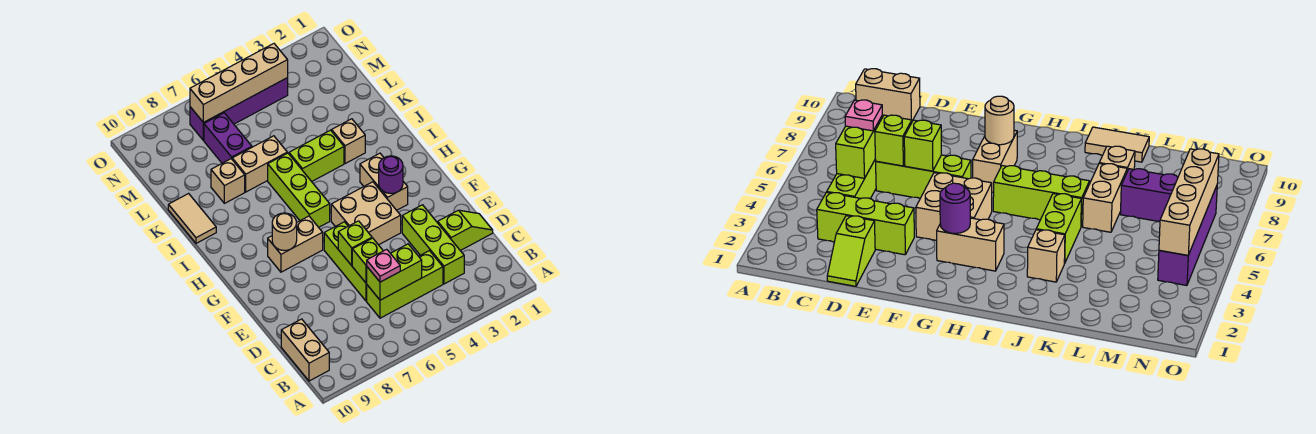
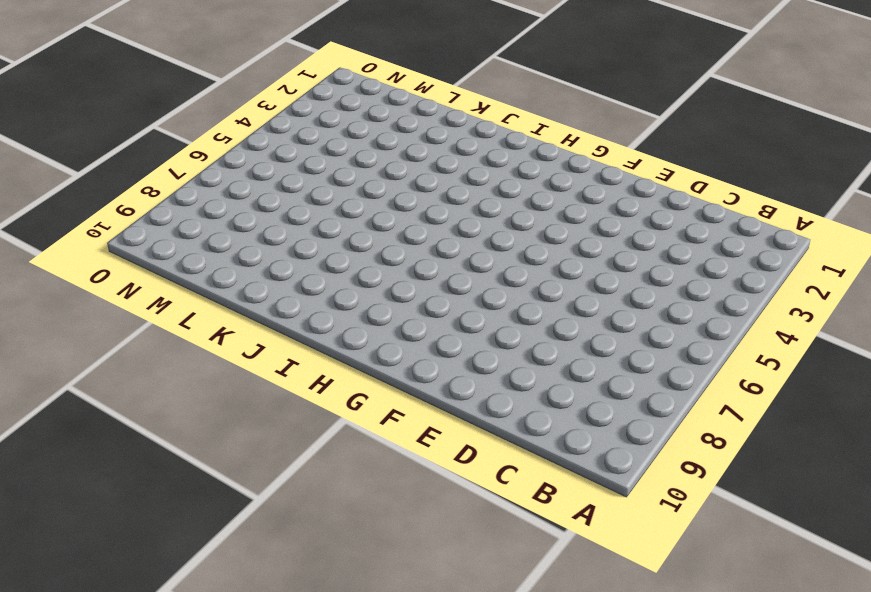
none -> tan 1x2 brick [281,319,329,381]
none -> lime 1x3 brick [402,205,464,284]
none -> lime 1x3 brick [367,251,443,318]

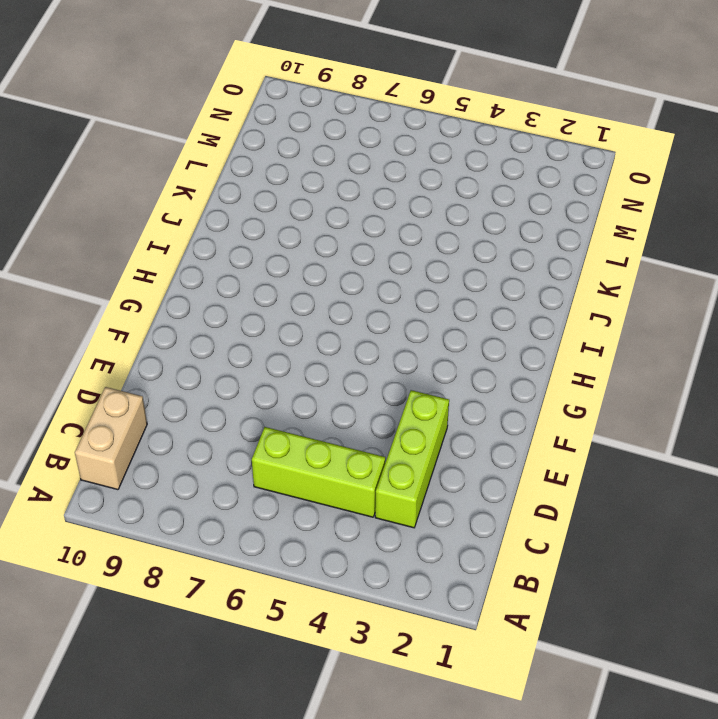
none -> lime 1x2 slope [438,210,493,251]
none -> lime 1x3 brick [324,222,367,301]
none -> tan 2x2 brick [331,182,401,245]

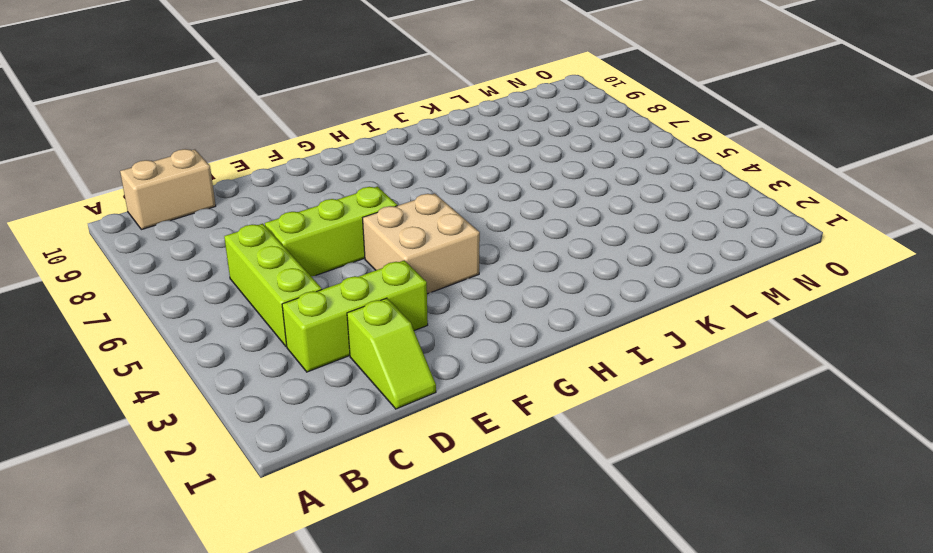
none -> tan 1x2 brick [360,153,408,210]
none -> tan 1x2 brick [268,216,323,272]
none -> lime 1x3 brick [268,153,330,227]

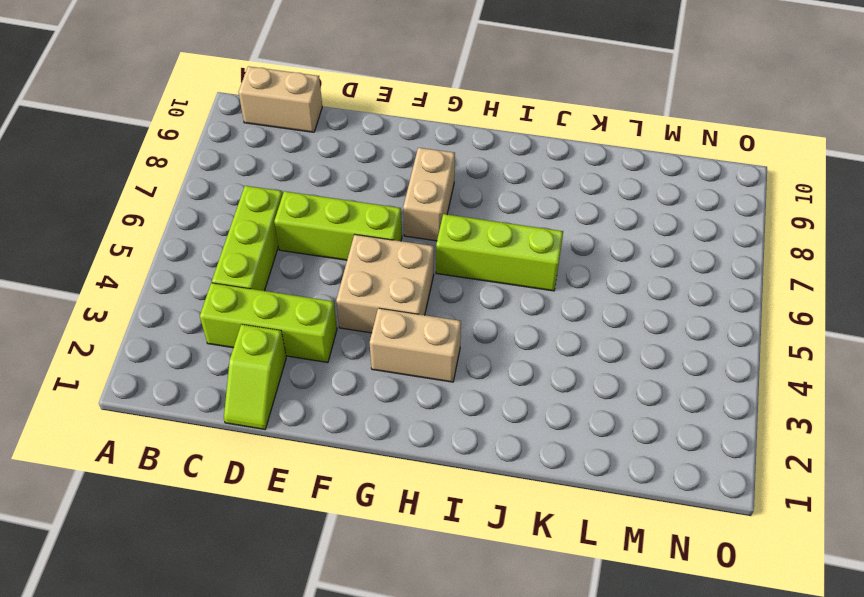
none -> tan 1x1 brick [332,119,365,164]
none -> lime 1x2 brick [289,130,344,182]
none -> tan 1x2 tile [168,194,216,243]

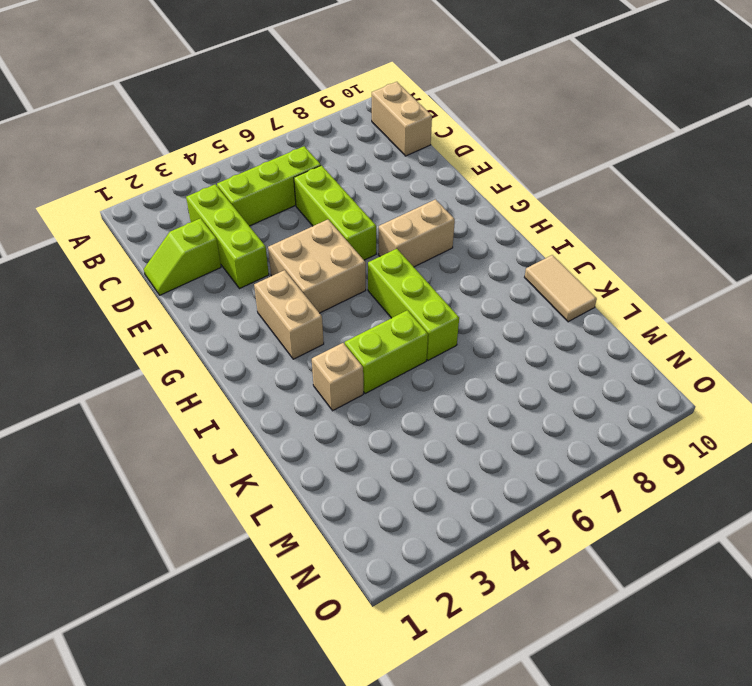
none -> tan 1x2 brick [232,136,287,192]
none -> tan 1x1 brick [211,159,245,203]
none -> purple 1x2 brick [204,113,252,163]

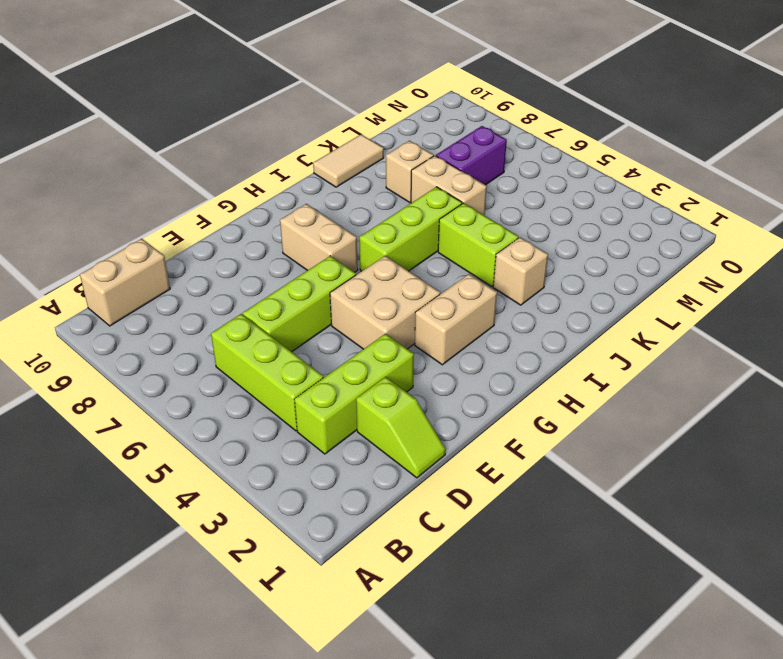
none -> purple 1x4 brick [190,78,288,140]
none -> lime 1x2 brick [367,244,422,300]
none -> lime 1x1 brick [352,238,383,283]

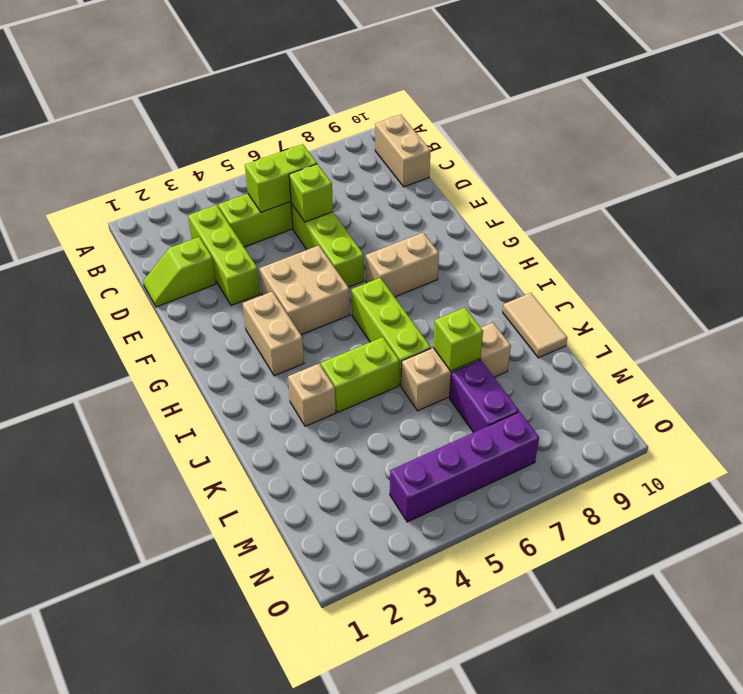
lime 1x1 brick [433,308,483,371] -> lime 1x1 brick moved to [338,221,372,266]
none -> purple 1x1 round brick [379,156,403,193]
none -> tan 1x1 round brick [272,213,297,250]
none -> tan 1x4 brick [190,44,288,123]

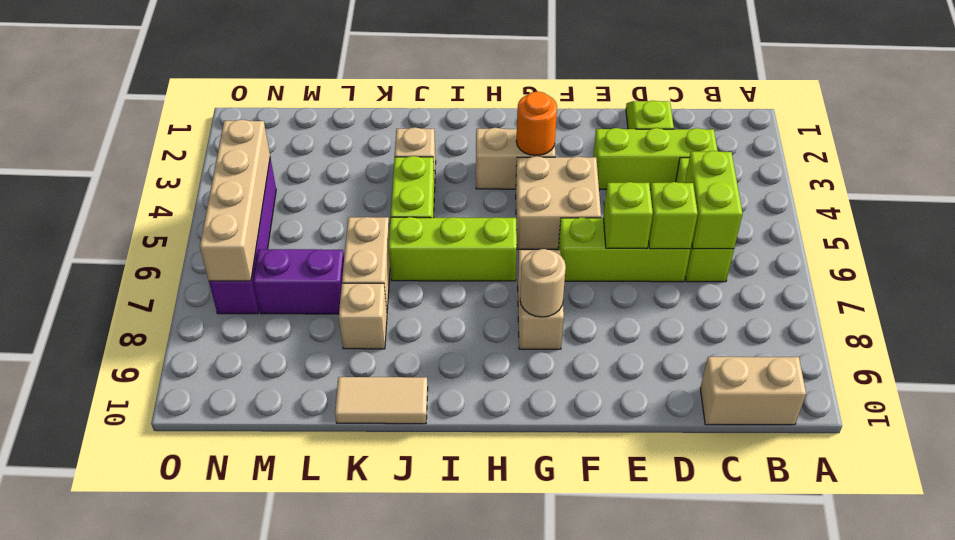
orange 1x1 round brick [516,91,557,156] -> purple 1x1 round brick [379,156,403,193]
none -> pink 1x1 plate [367,249,400,282]

